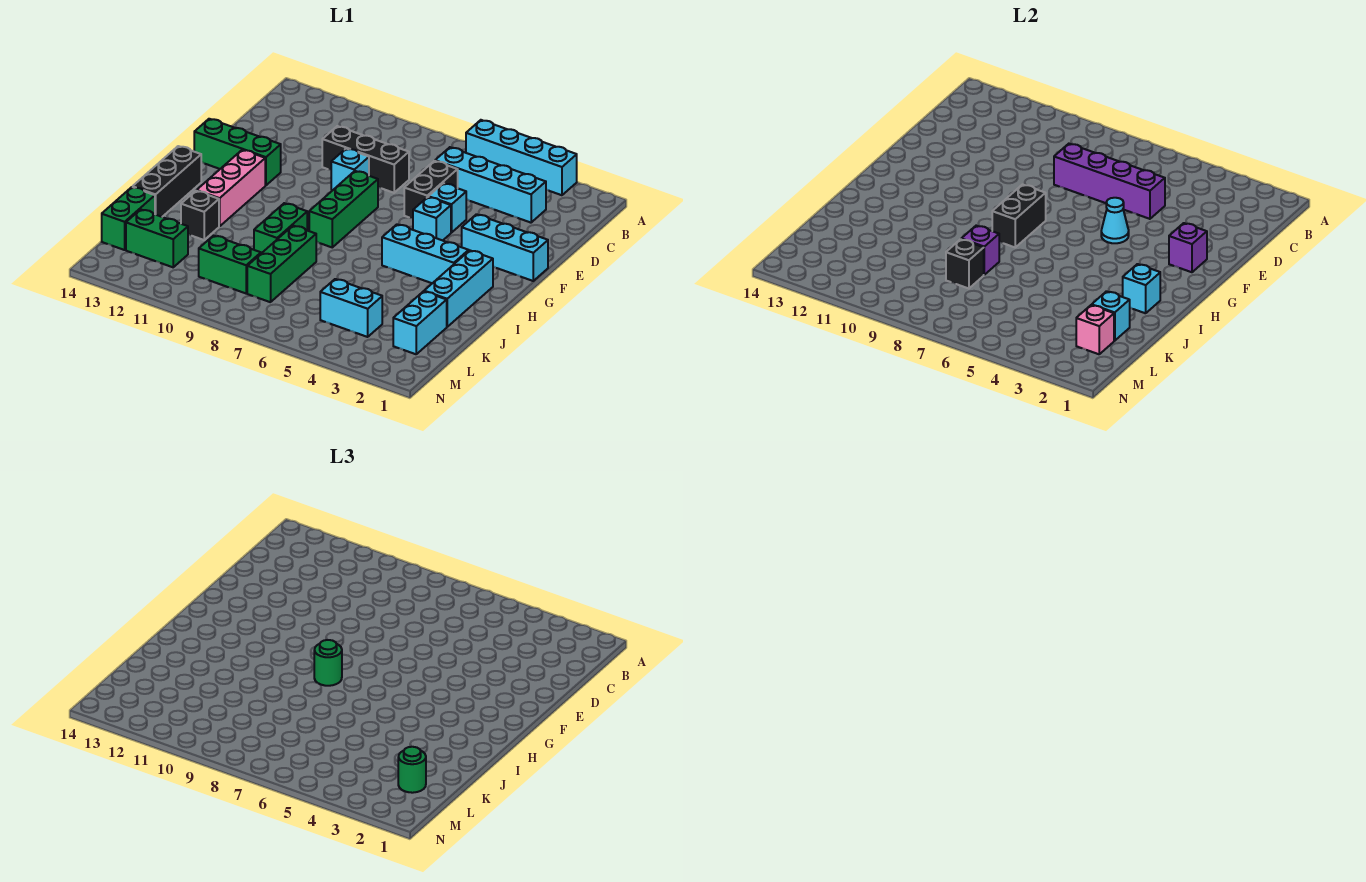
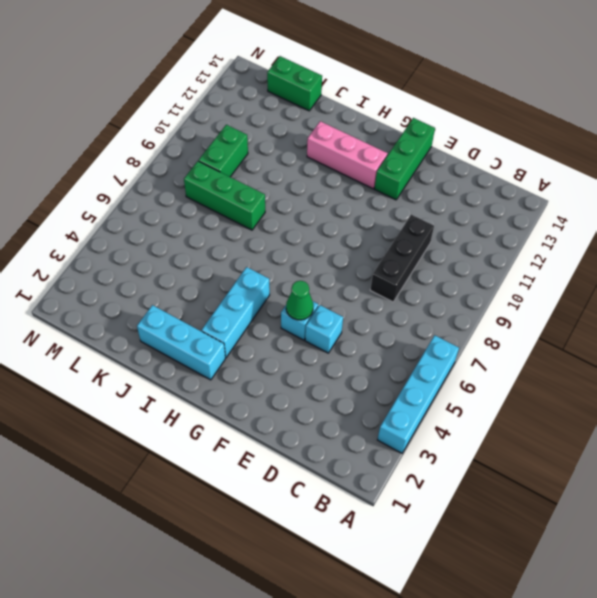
green 1x1 cone [286,281,313,320] -> cyan 1x1 cone [1101,198,1129,243]
none -> cyan 1x4 brick [435,147,546,223]
none -> black 1x2 brick [404,161,458,218]
none -> cyan 1x1 brick [331,149,369,190]
none -> cyan 1x3 brick [462,214,548,281]

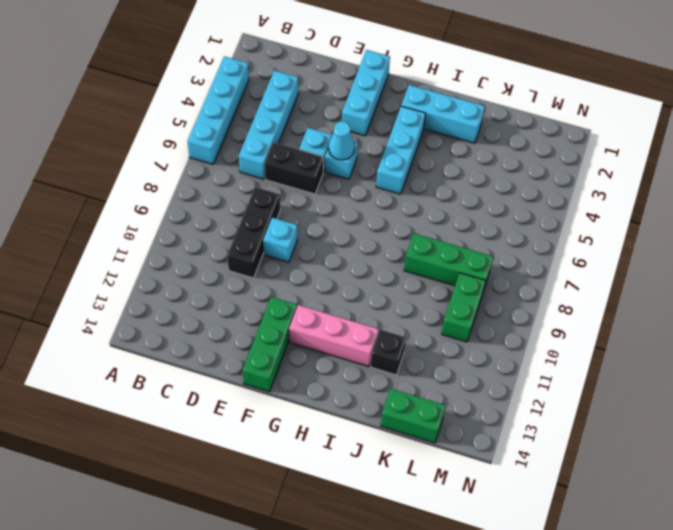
none -> green 1x3 brick [309,171,378,247]
none -> black 1x3 brick [133,146,201,217]
none -> green 1x2 brick [254,203,307,253]
none -> cyan 1x2 brick [393,291,447,354]

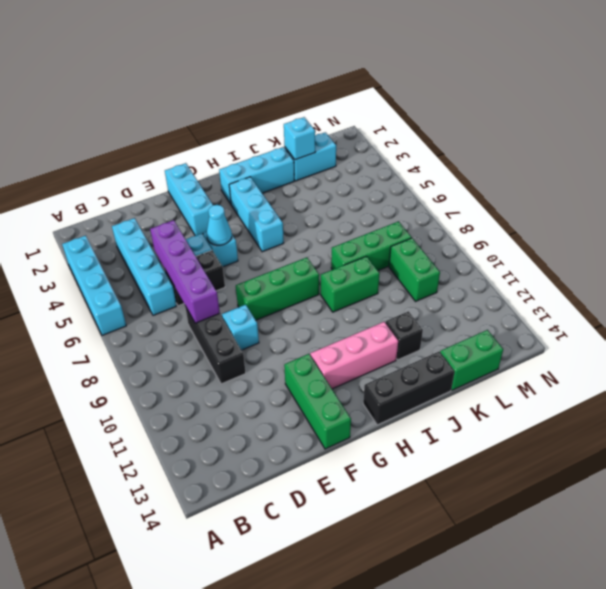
none -> cyan 1x2 brick [320,279,382,337]
none -> green 1x2 brick [126,209,188,267]
none -> purple 1x1 brick [1169,223,1207,272]
none -> black 1x2 brick [992,185,1046,247]

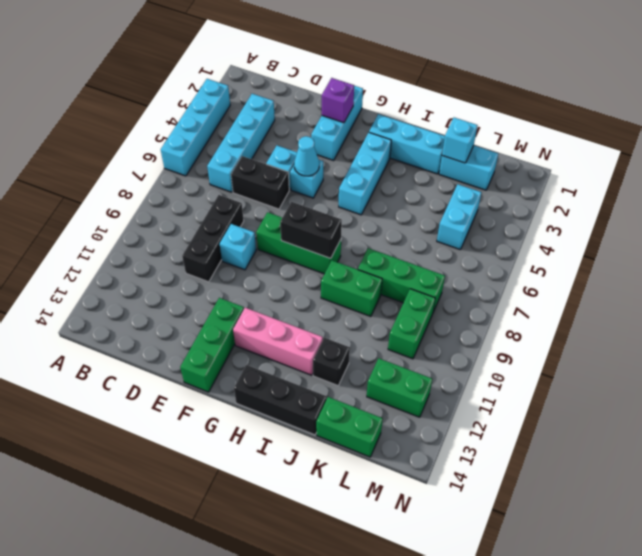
green 1x2 brick [367,358,432,417] -> green 1x2 brick turned to [126,209,188,267]
none -> purple 1x4 brick [1054,144,1165,219]
none -> cyan 1x1 brick [1123,264,1160,313]
none -> purple 1x1 brick [962,226,999,275]
none -> black 1x1 brick [946,239,984,289]

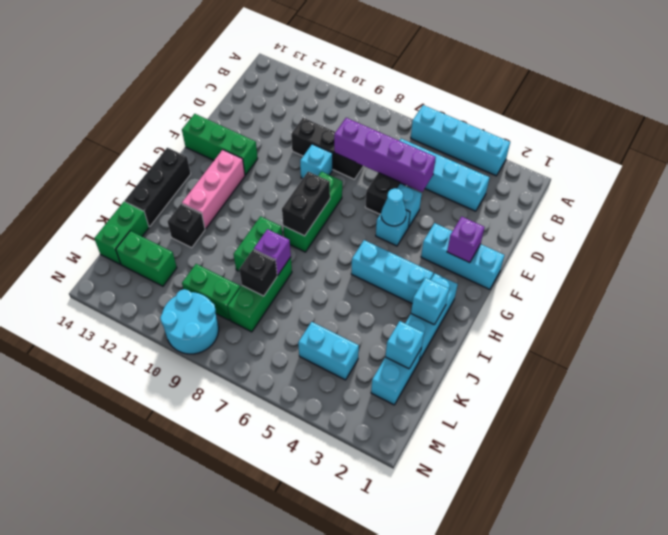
cyan 2x2 round brick [160,289,219,354] -> none
none -> pink 1x1 brick [1076,305,1114,354]
none -> green 1x1 round brick [314,640,342,686]
none -> green 1x1 round brick [398,747,426,793]

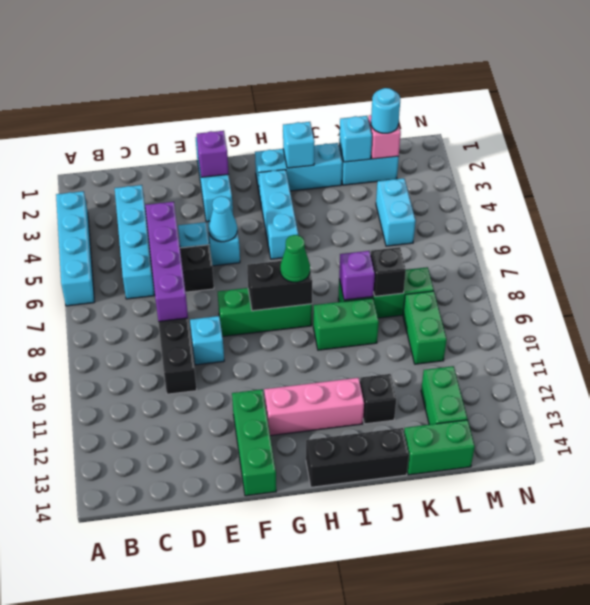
green 1x1 cone [280,235,310,282] -> green 1x1 round brick [314,640,342,686]
cyan 1x1 round brick [371,88,400,133] -> green 1x1 round brick [398,747,426,793]

